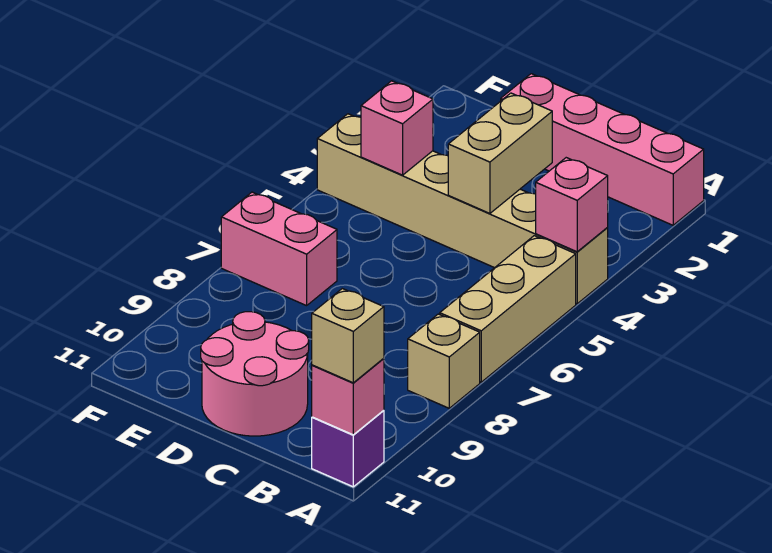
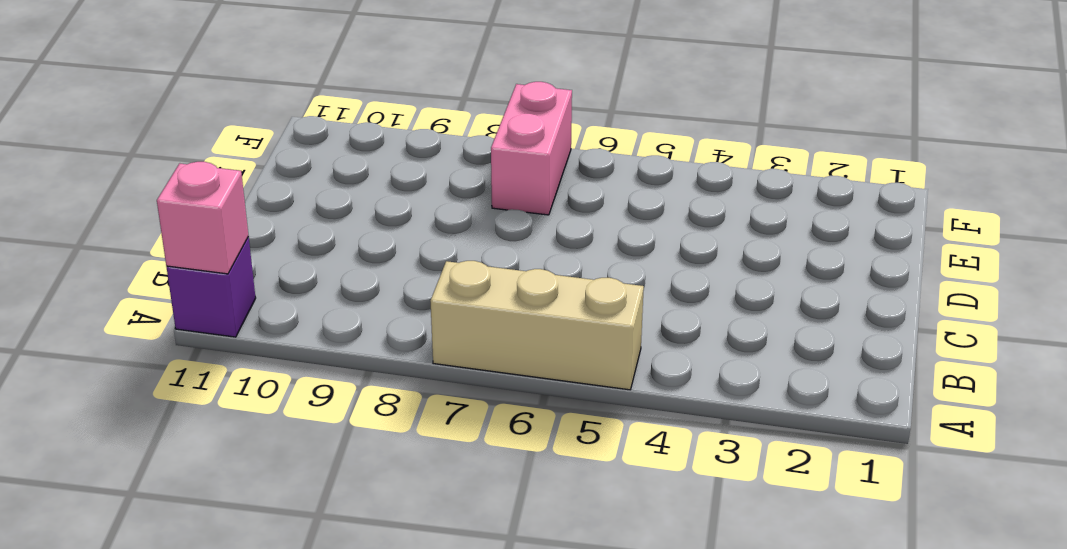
none -> pink 1x4 brick [501,74,704,225]
none -> tan 1x6 brick [317,114,608,304]
none -> tan 1x1 brick [408,314,480,408]

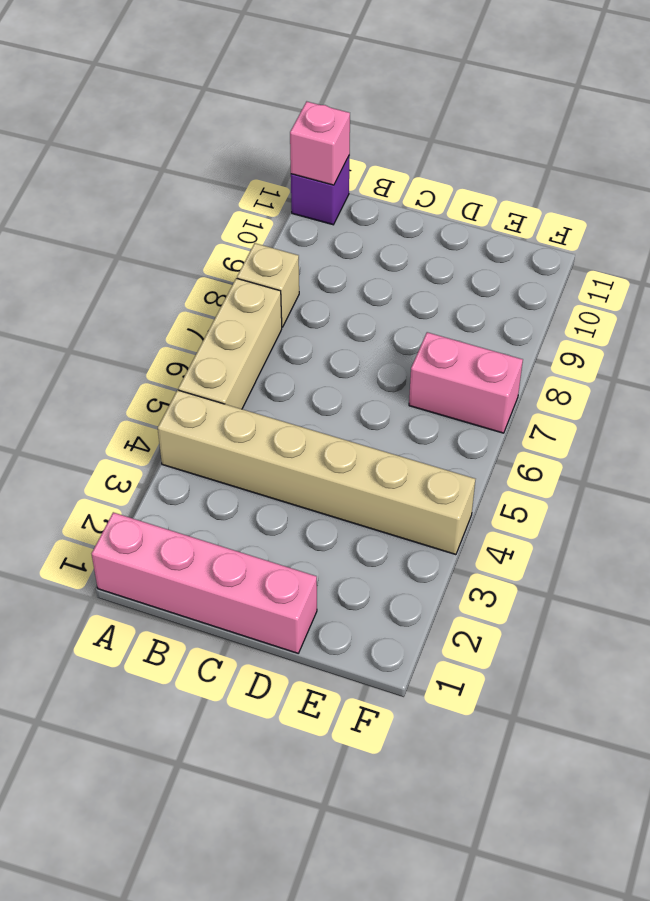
none -> pink 2x2 round brick [201,312,309,436]
none -> pink 1x1 brick [536,158,608,252]
none -> tan 1x2 brick [448,93,552,213]

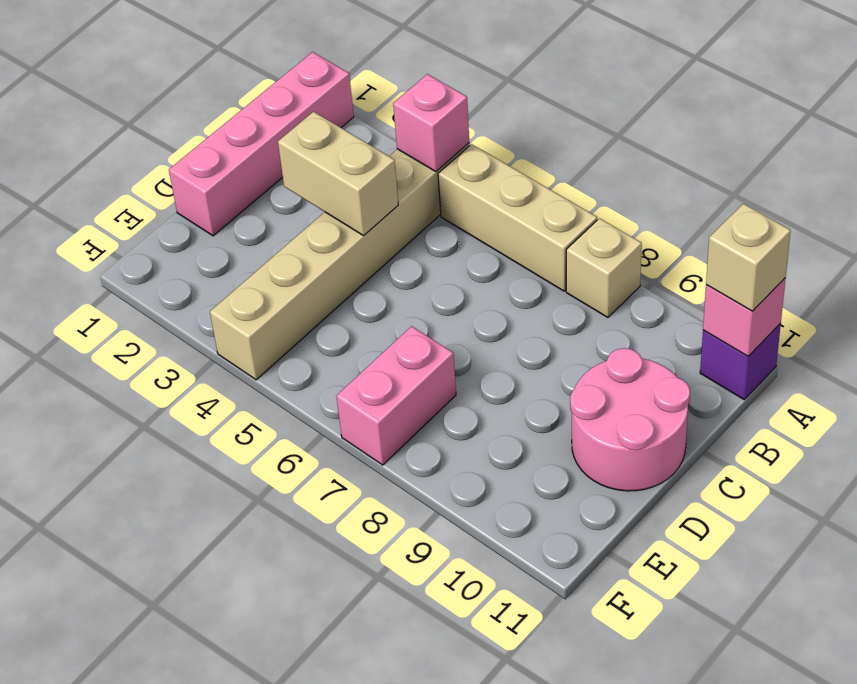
none -> pink 1x1 brick [361,81,433,175]

